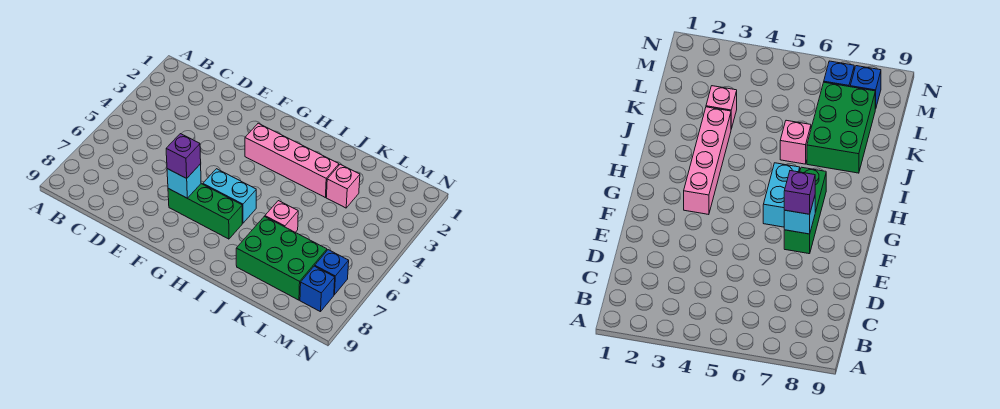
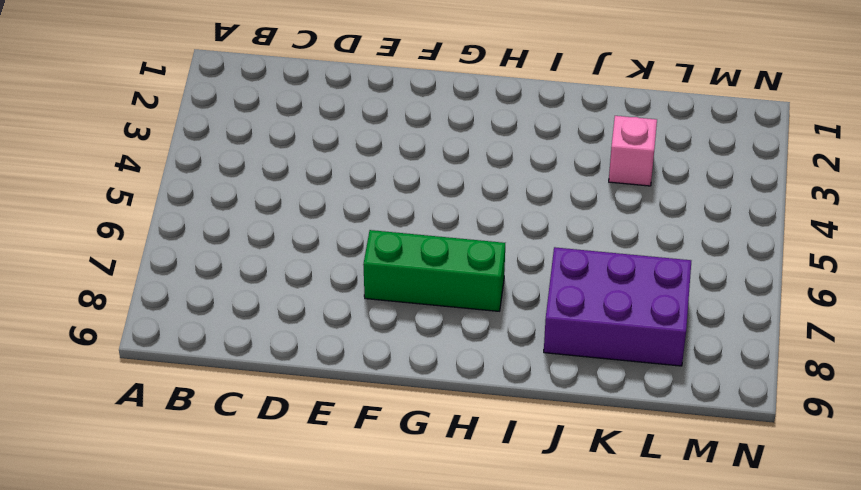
purple 2x3 brick [544,247,691,366] -> green 2x3 brick [236,216,327,300]
none -> pink 1x4 brick [245,123,339,197]
none -> cyan 1x2 brick [203,169,256,223]

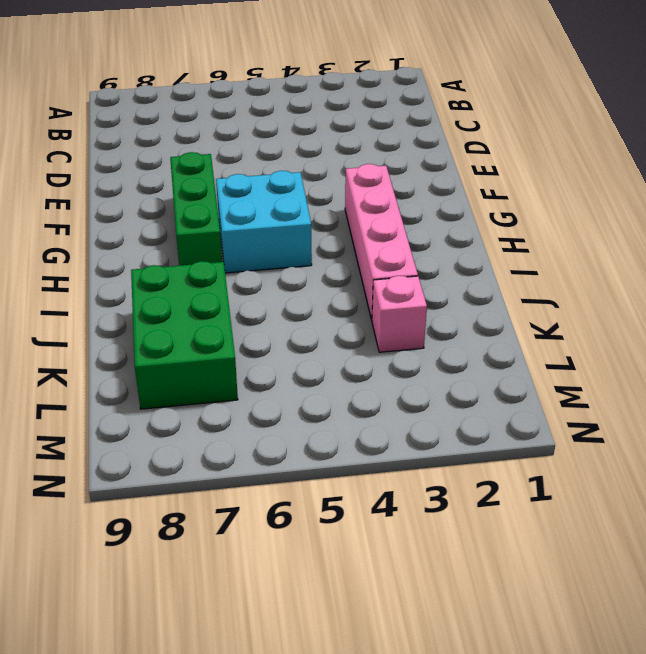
cyan 2x2 brick [216,171,312,273] -> cyan 1x2 brick [203,169,256,223]
none -> pink 1x1 brick [265,201,298,232]
none -> blue 1x1 brick [315,250,349,295]

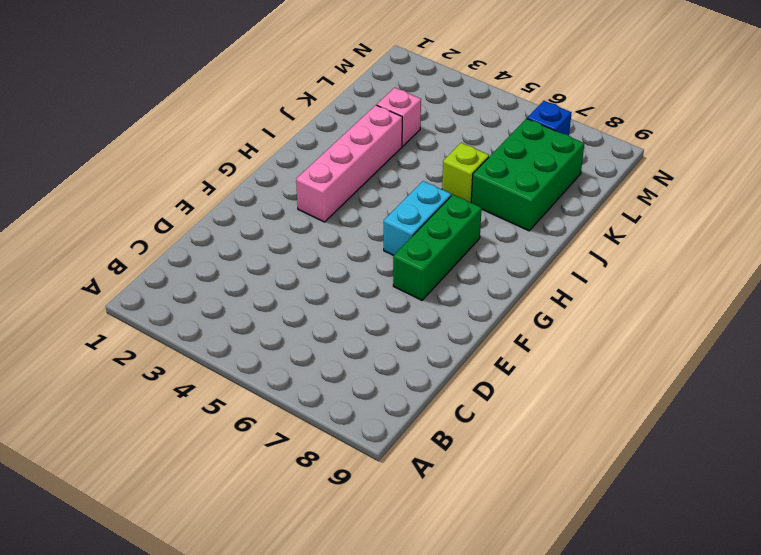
lime 1x1 brick [442,143,489,203] -> pink 1x1 brick [265,201,298,232]
none -> blue 1x1 brick [300,266,335,312]
none -> cyan 1x1 brick [167,164,201,198]

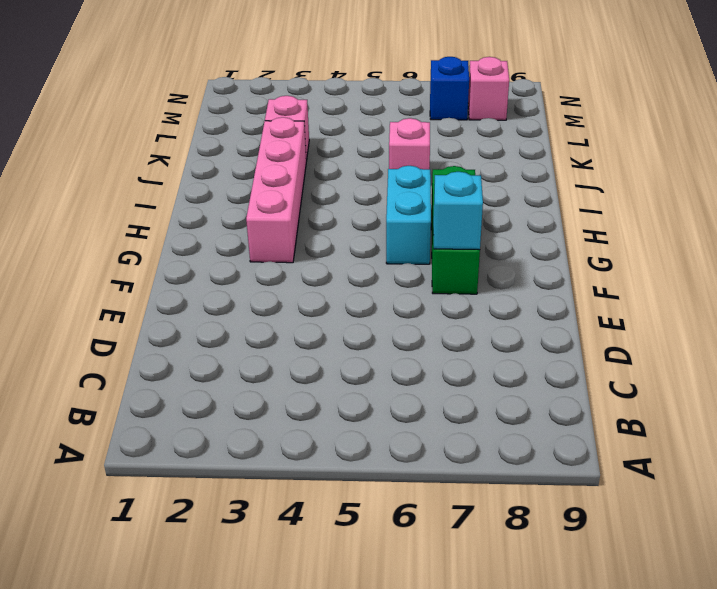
pink 1x1 brick [468,57,509,120] -> blue 1x1 brick [300,266,335,312]
none -> green 2x3 brick [236,216,327,300]
none -> purple 1x1 brick [166,134,201,178]

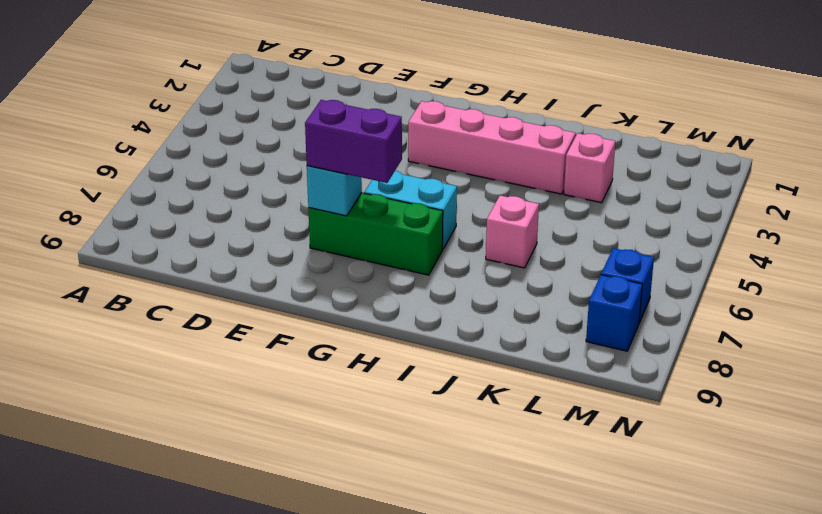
purple 1x2 brick [305,100,402,183] -> purple 1x1 brick [166,134,201,178]
none -> green 2x3 brick [236,216,327,300]

